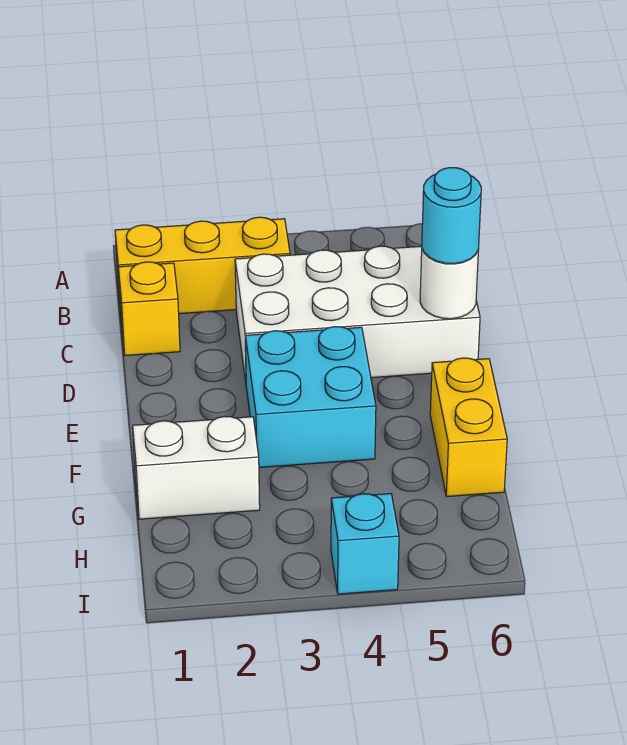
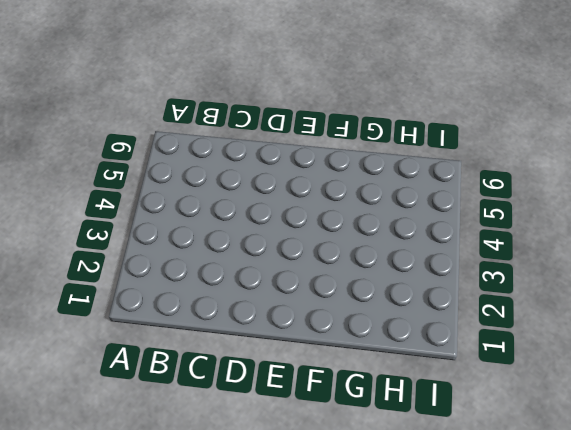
none -> yellow 1x3 brick [115,217,290,314]
none -> yellow 1x1 brick [118,262,180,356]

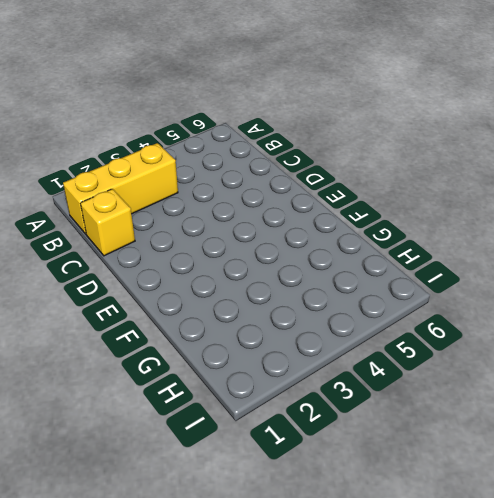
none -> white 2x4 brick [235,246,480,381]
none -> cyan 2x2 brick [245,327,376,467]

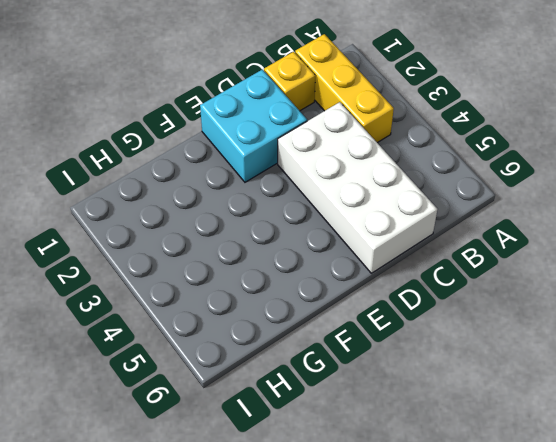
cyan 2x2 brick [200,70,307,182] -> cyan 2x2 brick moved to [245,327,376,467]
none -> yellow 1x2 brick [430,358,507,496]
none -> white 1x2 brick [133,416,260,519]

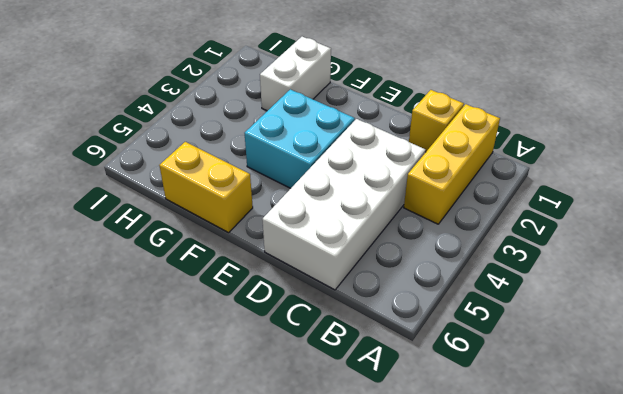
none -> cyan 1x1 brick [331,494,399,594]
none -> white 1x1 round brick [420,249,479,319]

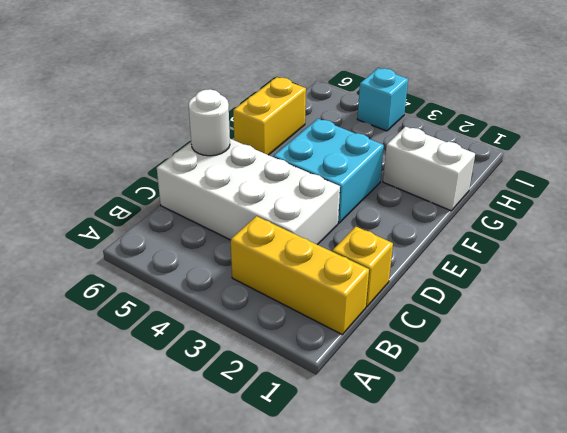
none -> cyan 1x1 round brick [422,168,481,264]

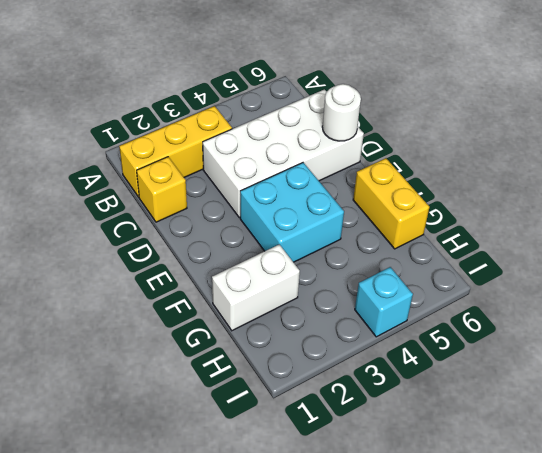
none -> cyan 1x1 round brick [422,168,481,264]

